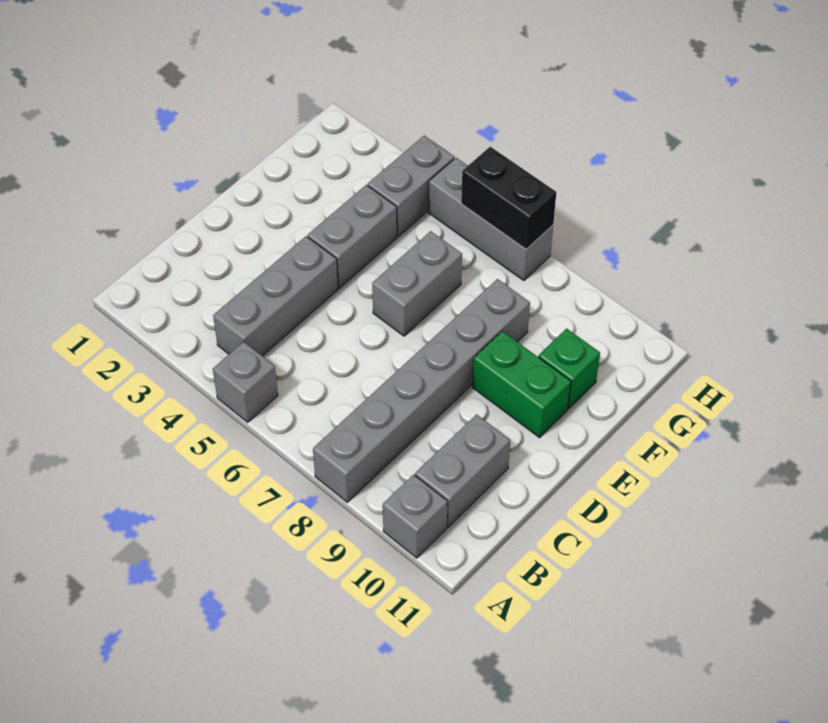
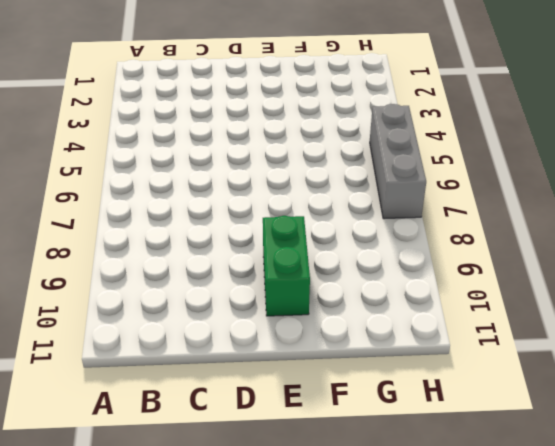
none -> grey 1x1 brick [213,342,278,422]
none -> grey 1x6 brick [313,279,530,502]
none -> grey 1x1 brick [383,475,448,558]

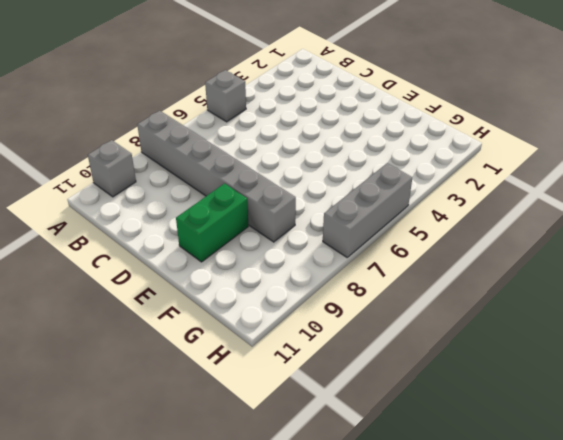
none -> grey 1x3 brick [213,236,338,356]
none -> grey 1x2 brick [415,414,510,527]
none -> grey 1x2 brick [308,185,397,288]

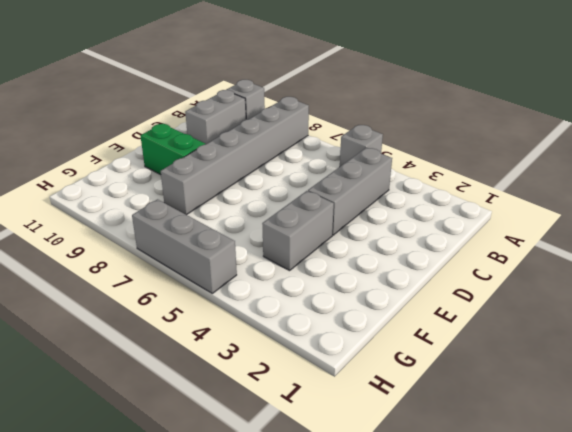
none -> grey 1x2 brick [372,231,462,336]
none -> green 1x1 brick [538,329,600,409]
none -> grey 1x2 brick [368,136,454,236]

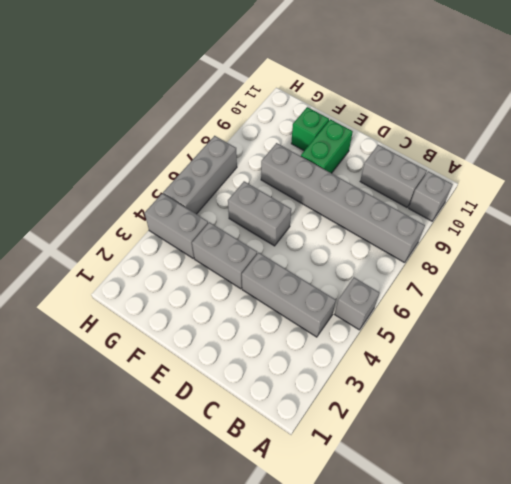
none -> black 1x2 brick [461,147,557,249]

